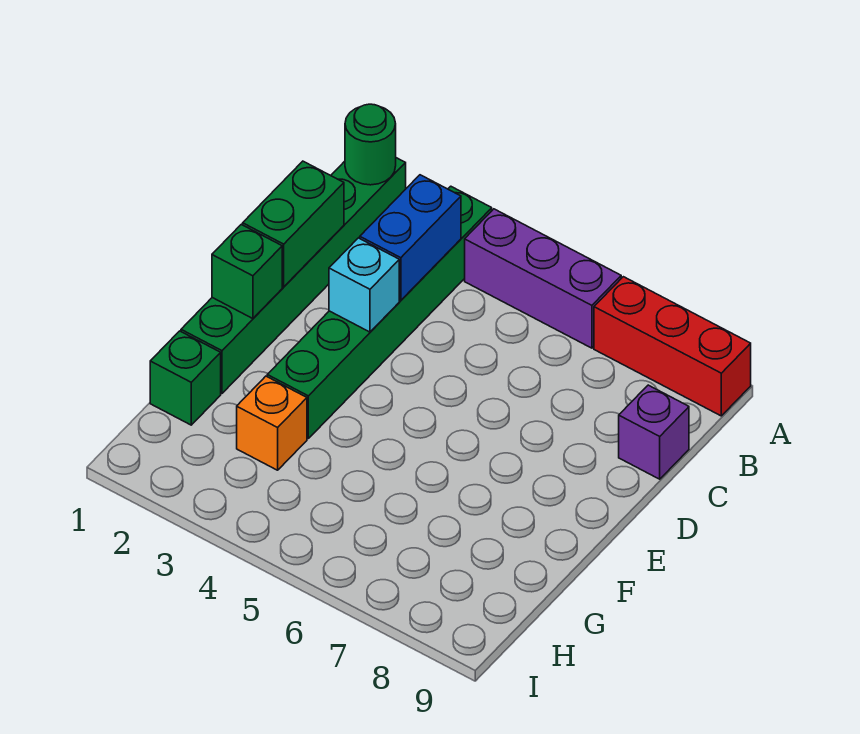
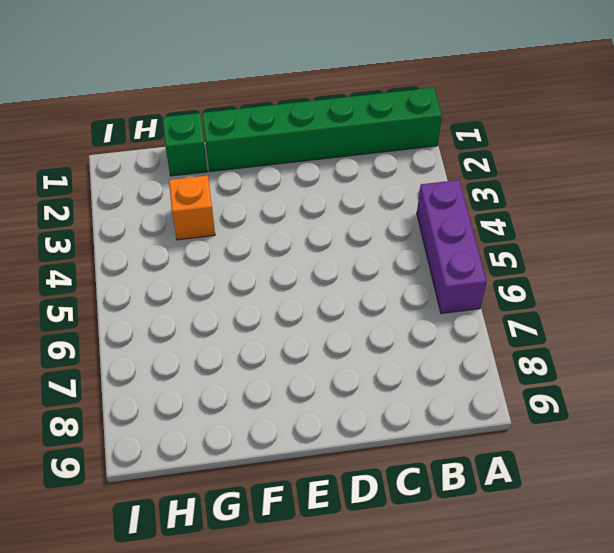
none -> green 1x6 brick [267,186,492,438]
none -> red 1x3 brick [594,277,751,416]
none -> purple 1x1 brick [619,385,689,479]

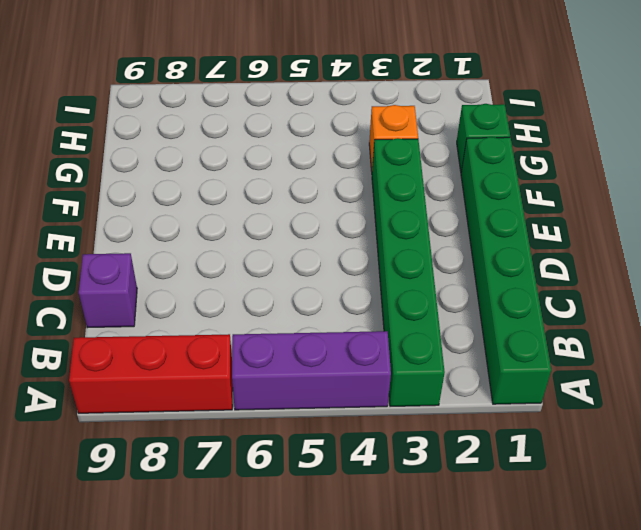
none -> green 1x1 round brick [345,104,396,185]
none -> blue 1x2 brick [360,175,461,300]
none -> green 1x2 brick [243,161,344,287]

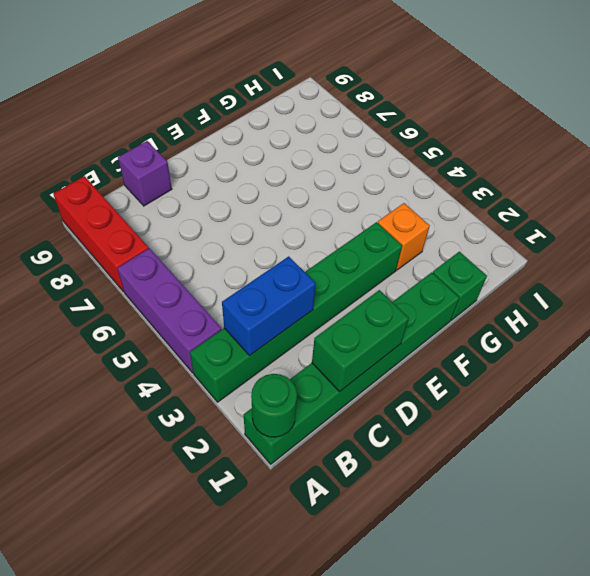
none -> cyan 1x1 brick [329,238,399,332]
none -> green 1x1 brick [212,224,282,319]

